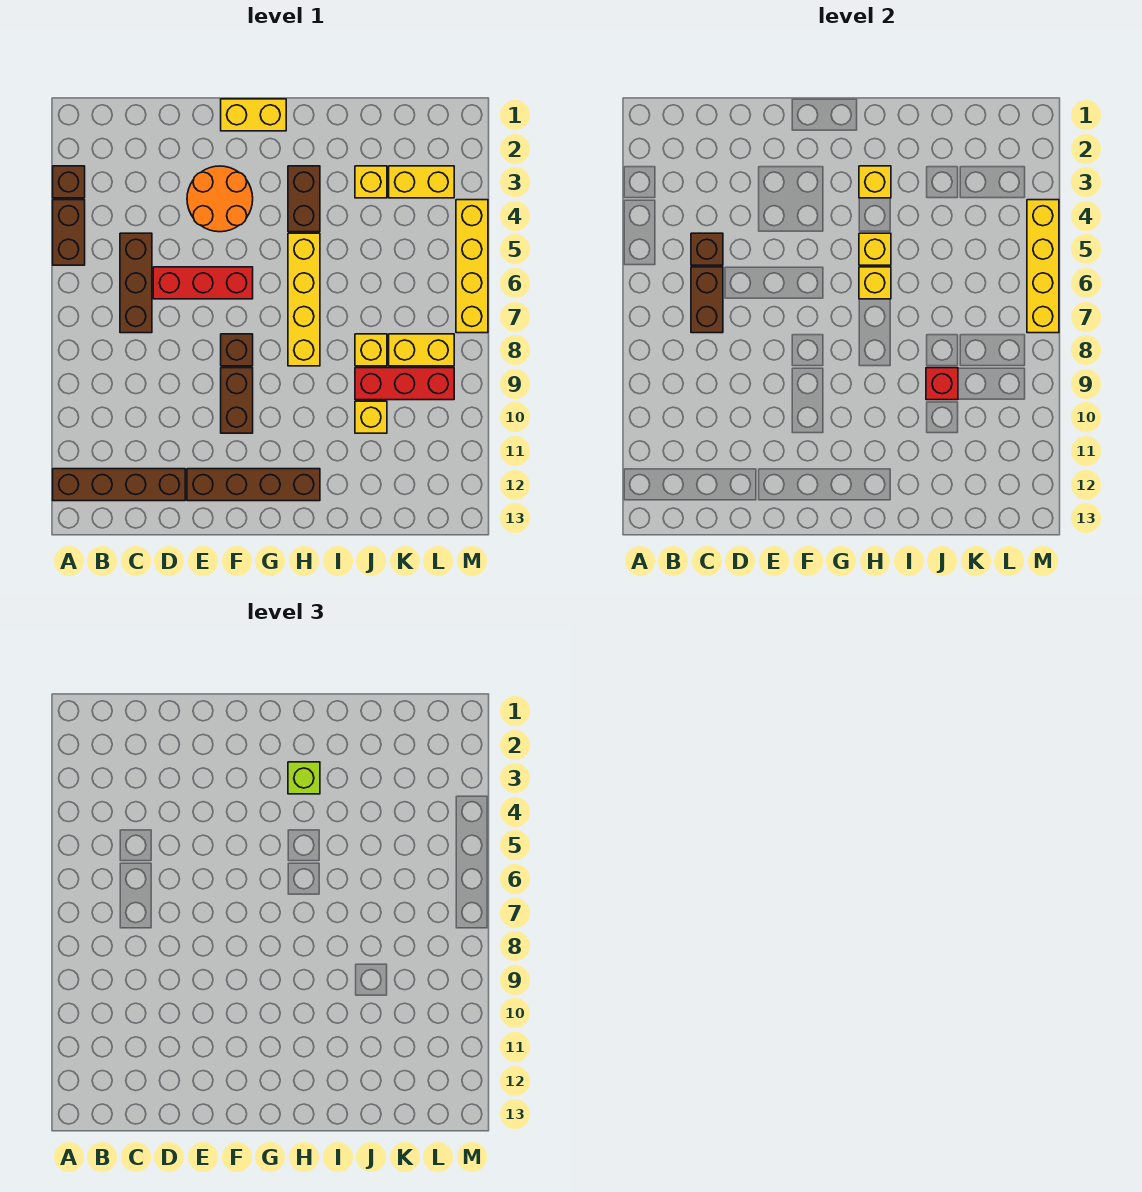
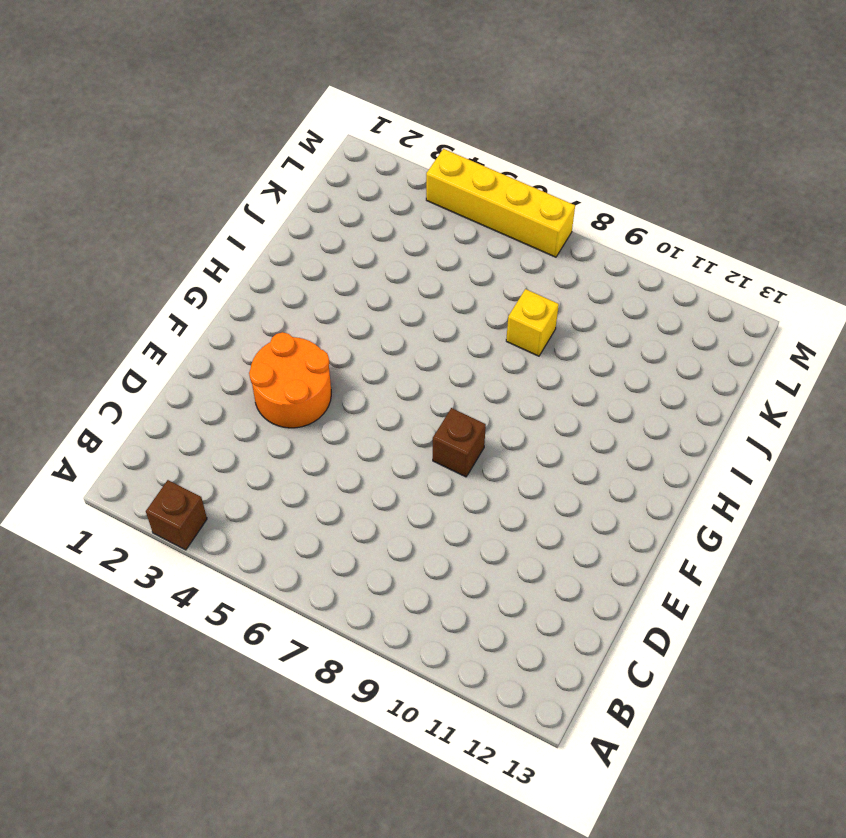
none -> brown 1x2 brick [53,200,85,265]
none -> brown 1x4 brick [53,469,185,501]
none -> brown 1x3 brick [120,233,152,333]

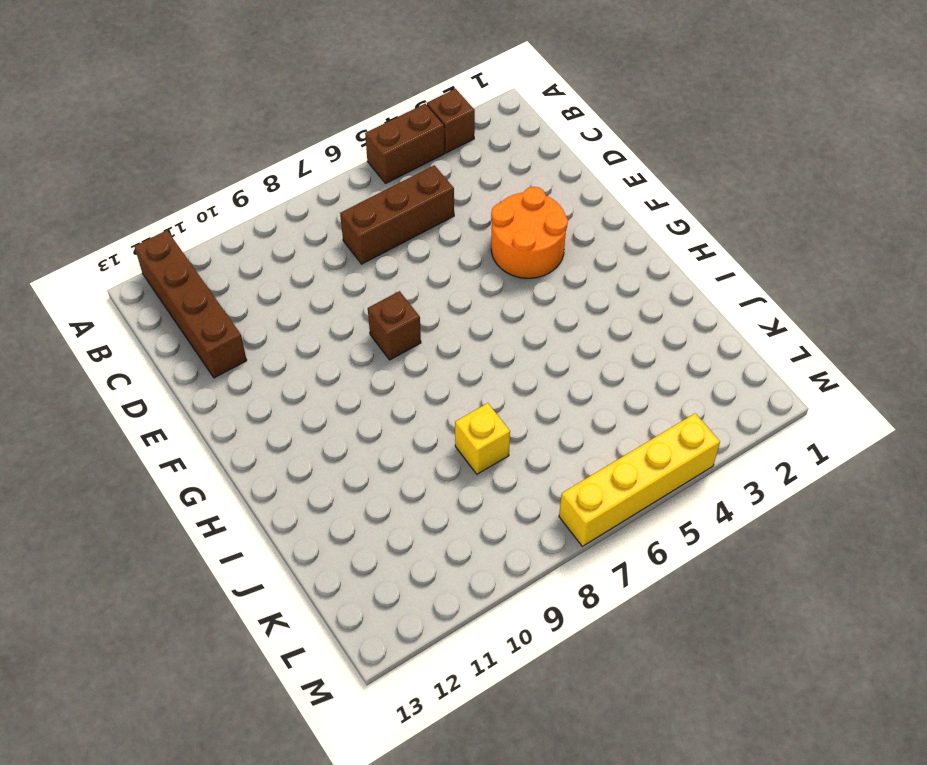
none -> red 1x3 brick [153,267,253,299]
none -> brown 1x4 brick [187,469,320,501]
none -> yellow 1x2 brick [221,99,286,131]

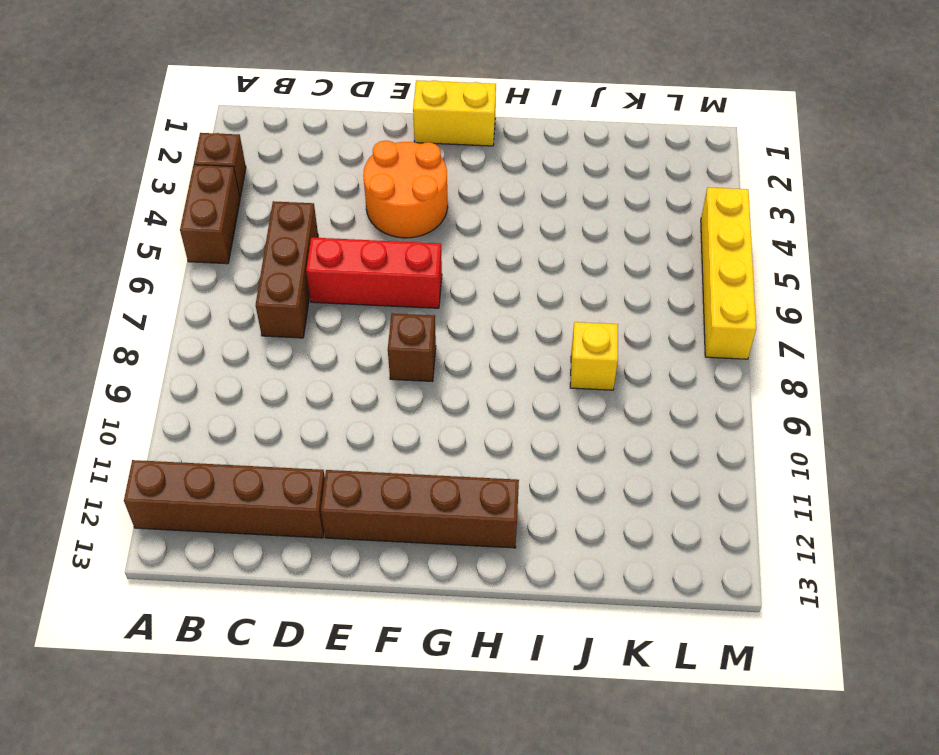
none -> brown 1x2 brick [221,368,253,433]
none -> brown 1x2 brick [288,166,320,232]
none -> yellow 1x4 brick [288,233,320,366]

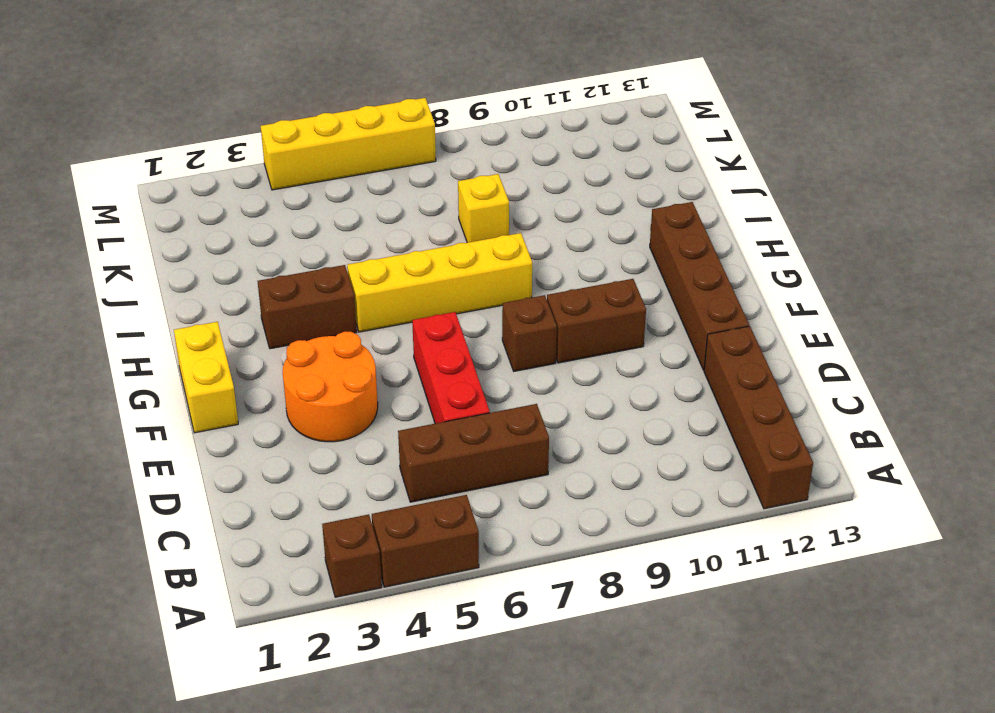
none -> yellow 1x1 brick [355,166,387,198]
none -> red 1x3 brick [355,368,454,400]
none -> yellow 1x1 brick [355,401,387,433]

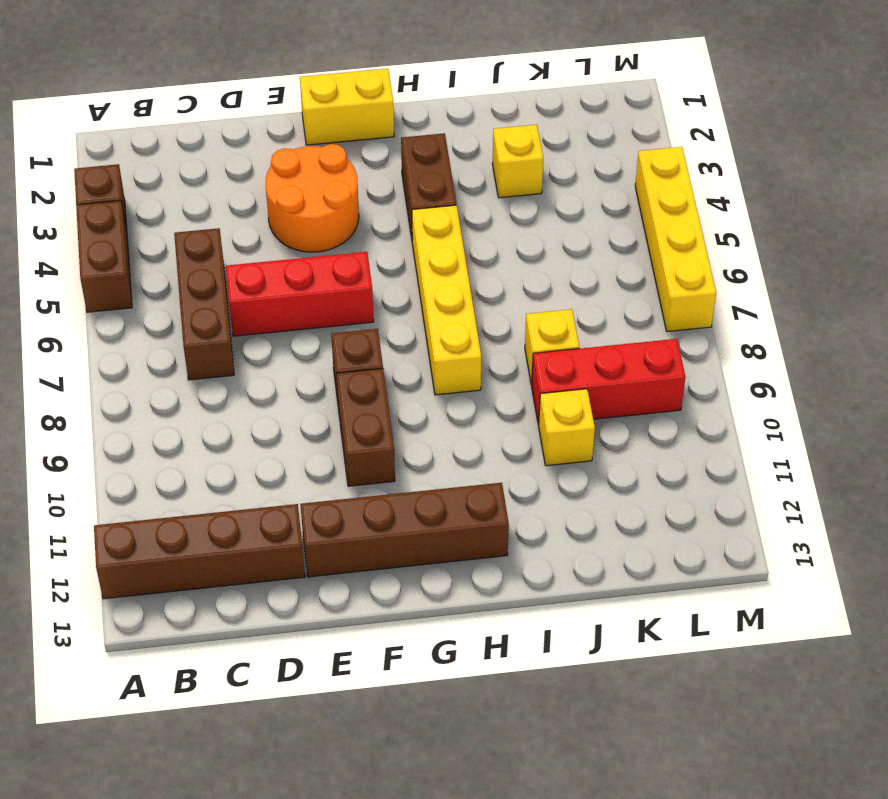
none -> yellow 1x2 brick [389,166,454,198]
none -> yellow 1x2 brick [389,334,454,366]
none -> brown 1x1 brick [691,233,723,265]

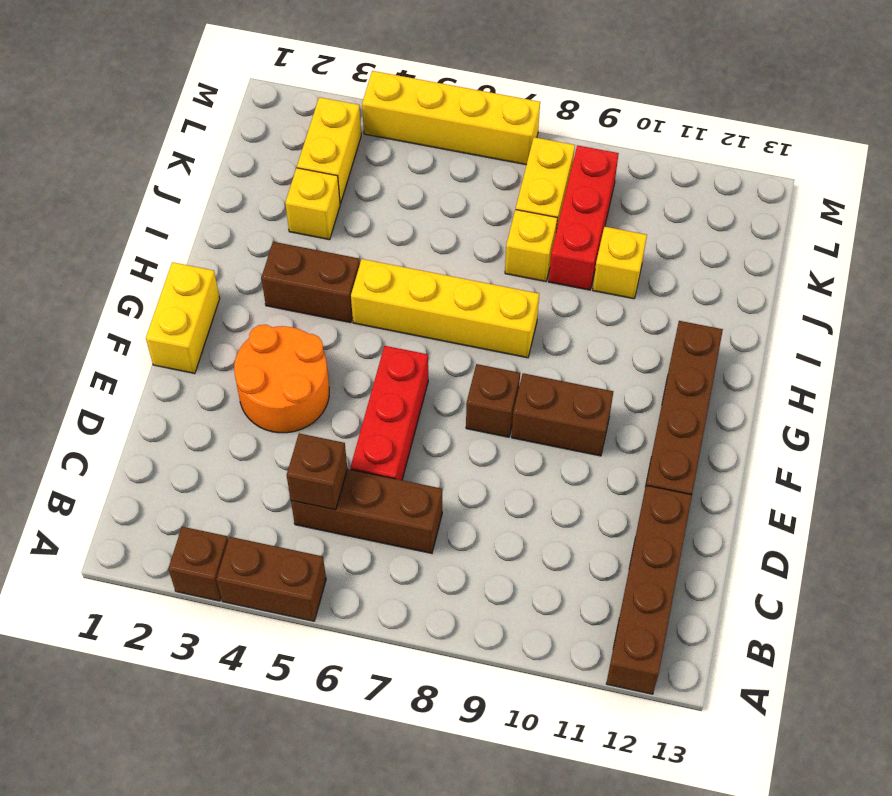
none -> brown 1x2 brick [691,267,723,333]
none -> yellow 1x1 brick [859,166,891,198]
none -> yellow 1x1 brick [859,233,891,265]

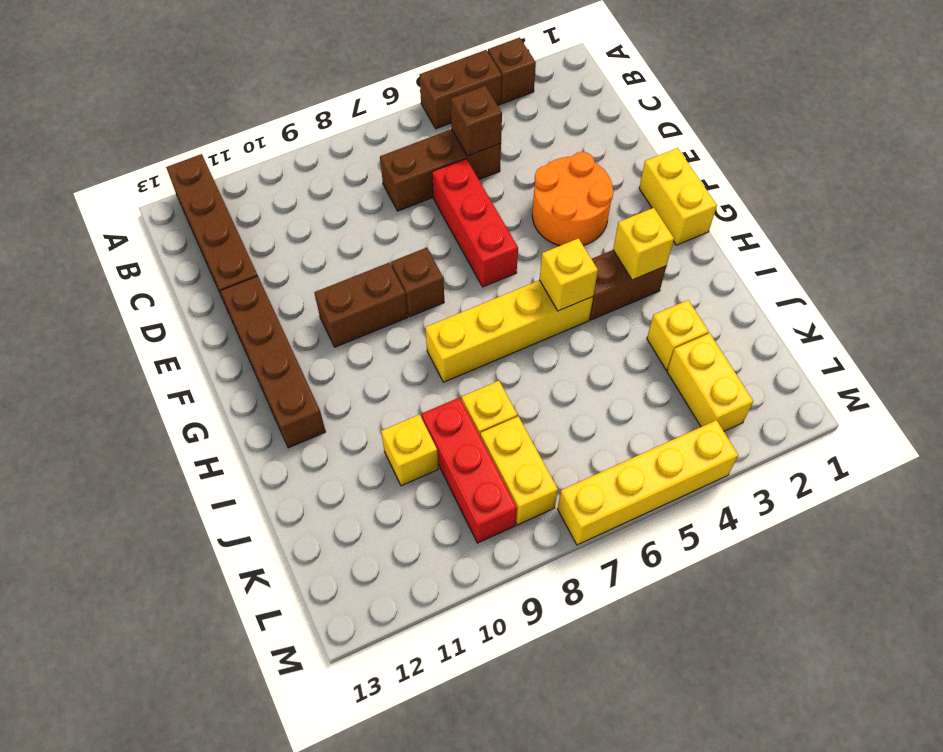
none -> brown 1x2 brick [691,267,723,333]
none -> yellow 1x1 brick [859,267,891,299]
none -> red 1x1 brick [926,368,958,400]

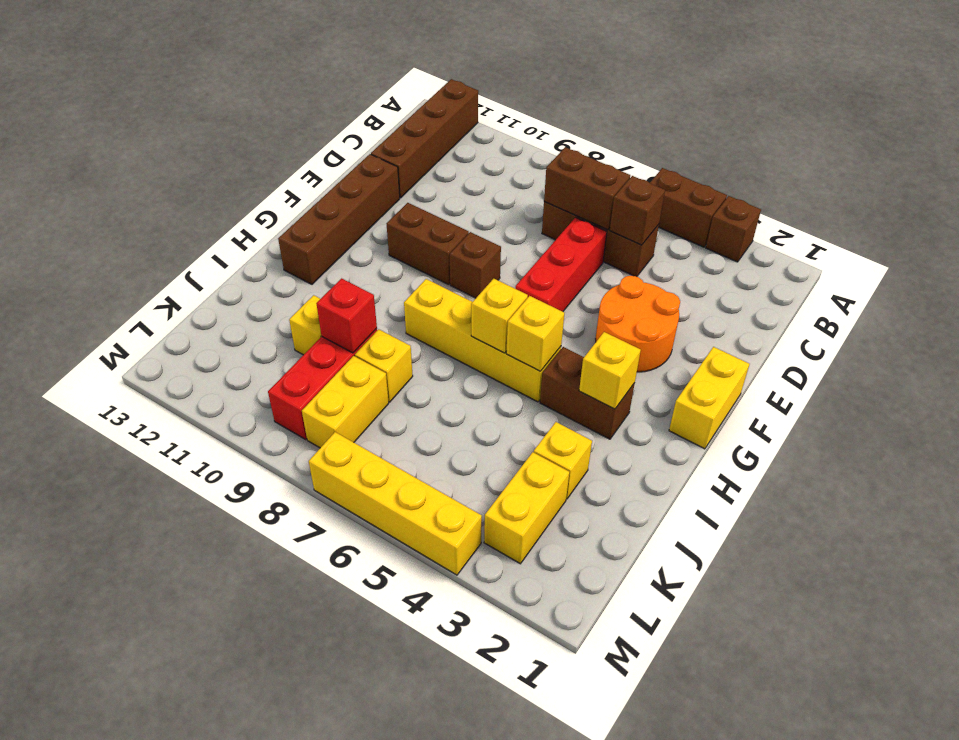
none -> yellow 1x4 brick [1027,200,1059,333]
none -> lime 1x1 brick [288,762,320,794]

